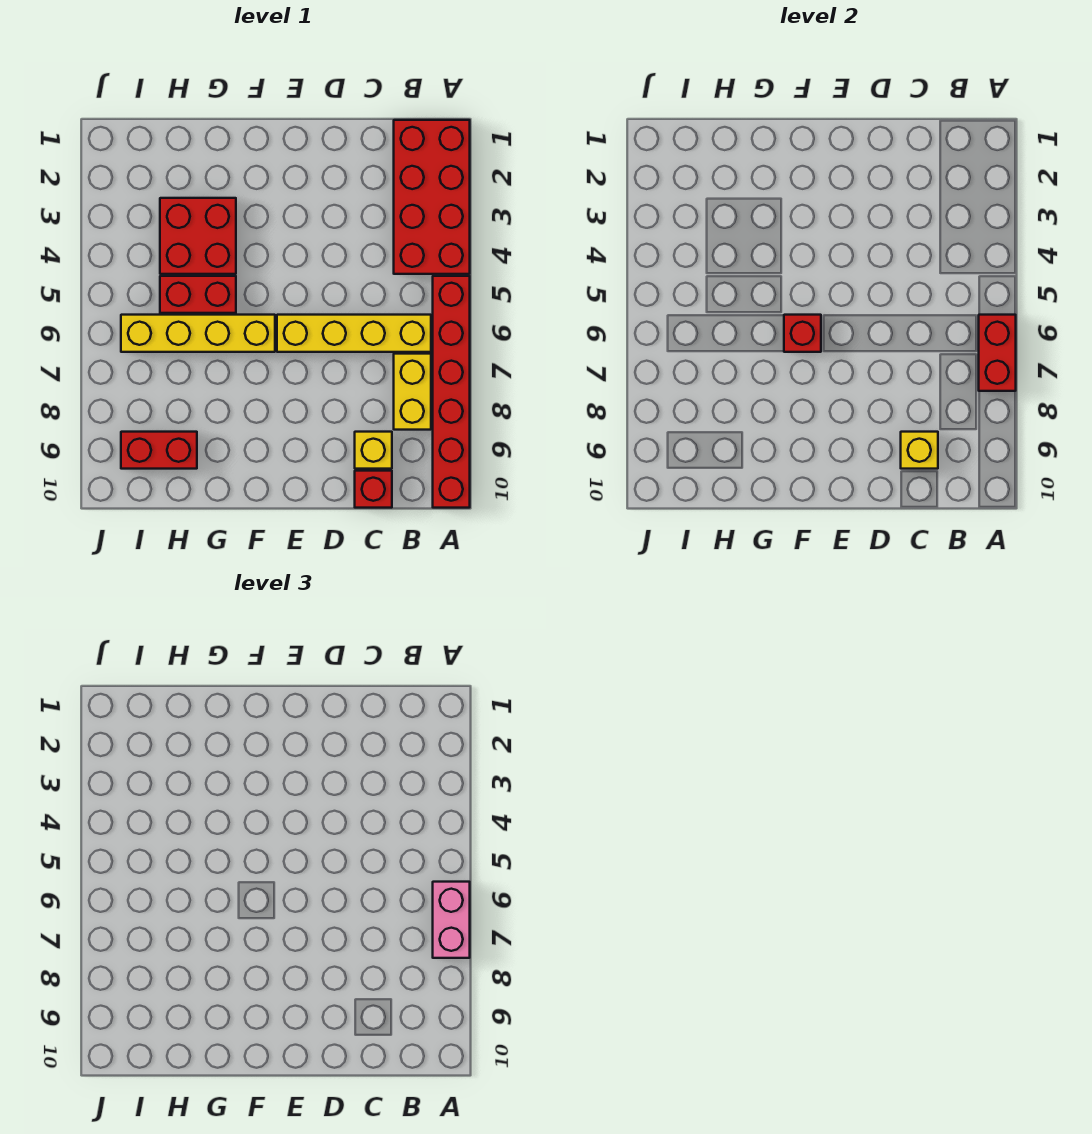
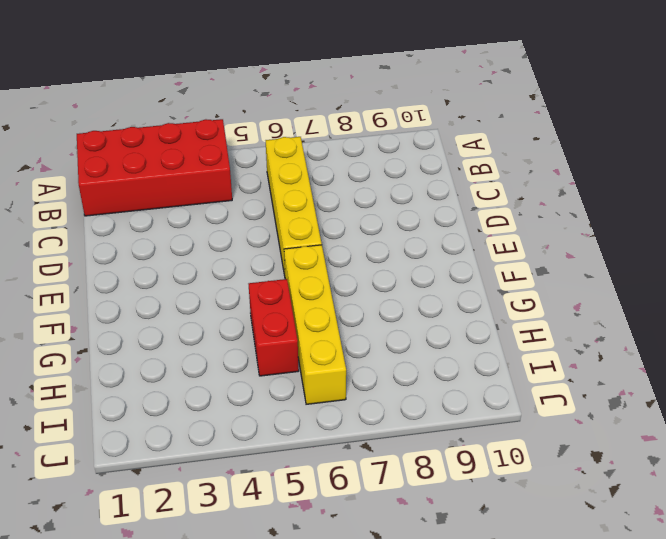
none -> red 1x6 brick [433,276,470,508]
none -> yellow 1x2 brick [394,354,431,430]
none -> yellow 1x1 brick [355,432,392,469]

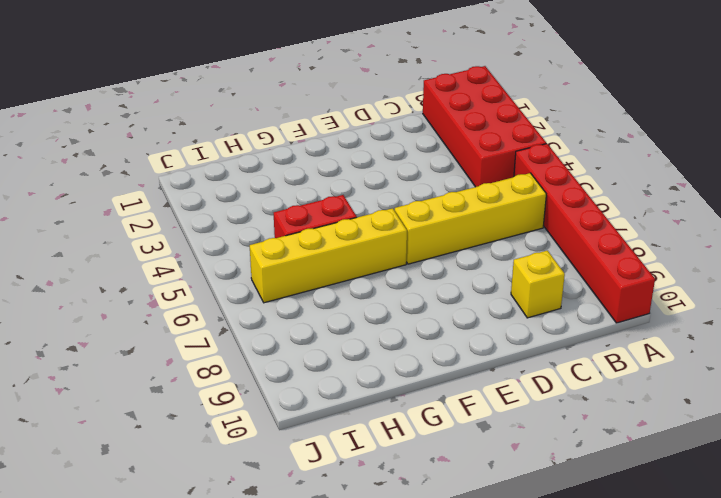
none -> yellow 1x2 brick [394,354,431,430]
none -> red 1x1 brick [355,471,392,508]
none -> red 2x2 brick [160,198,236,274]

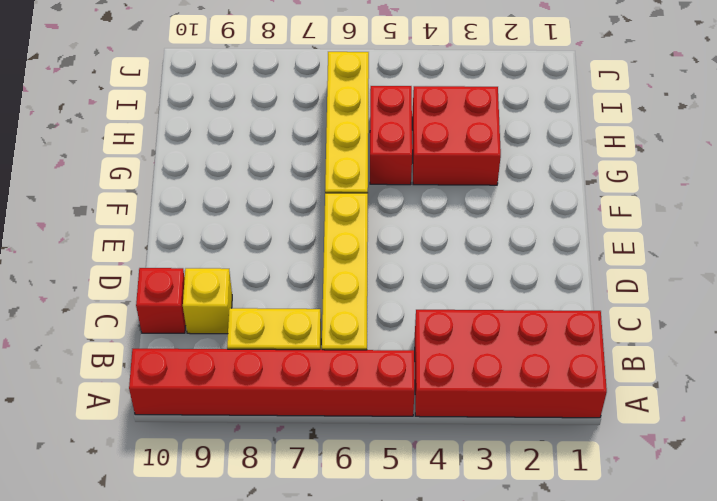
none -> red 1x2 brick [121,432,197,469]
none -> red 1x2 brick [979,315,1016,391]
none -> yellow 1x1 brick [901,432,938,469]

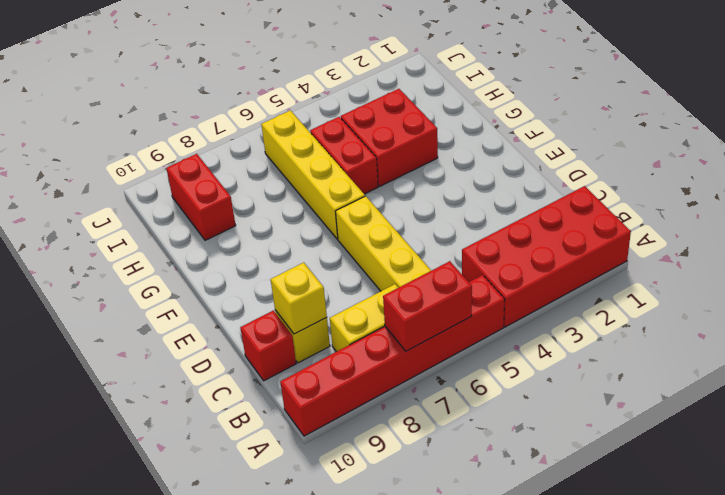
none -> red 1x1 brick [784,315,821,352]
none -> pink 1x2 brick [433,882,470,958]

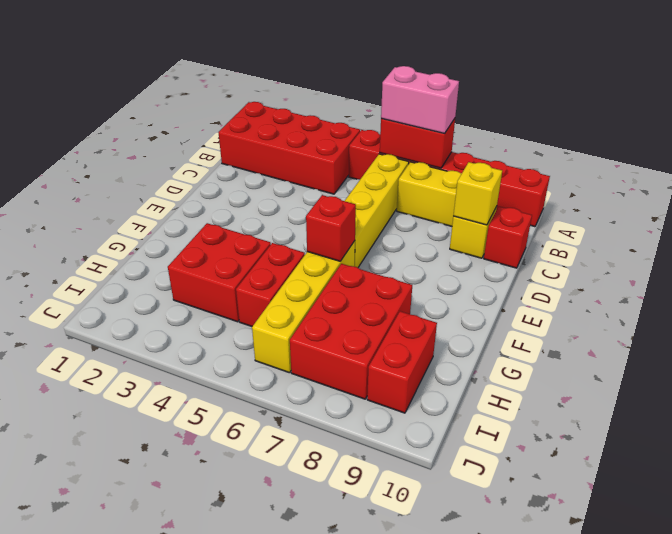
red 2x3 brick [290,264,412,399] -> none

